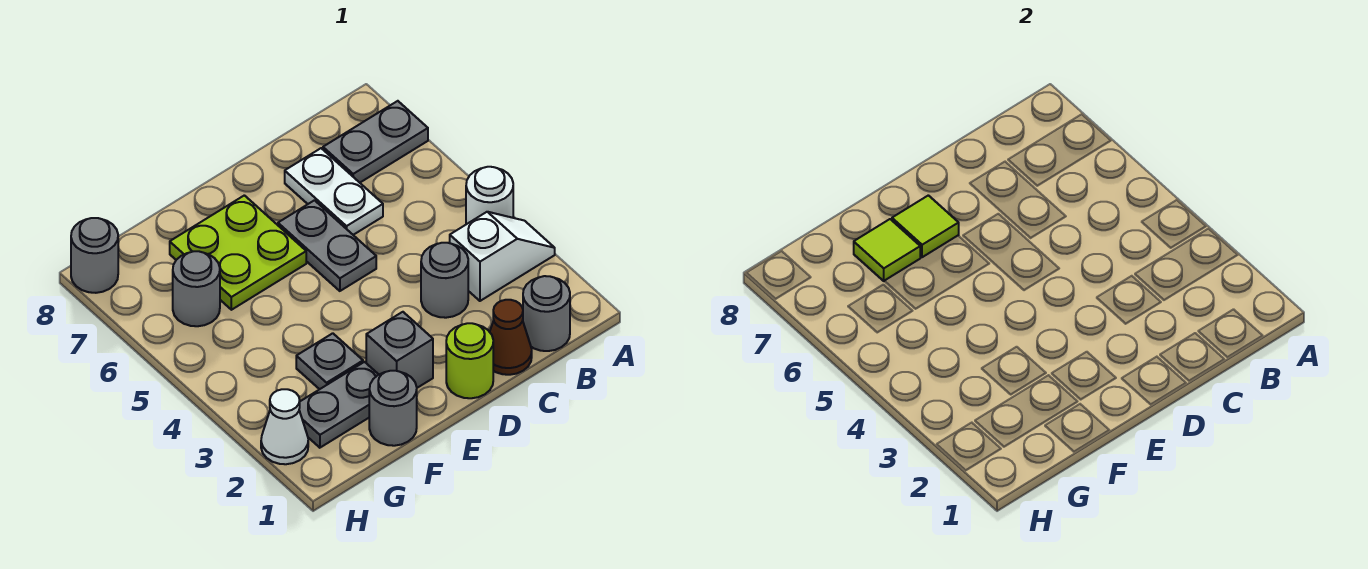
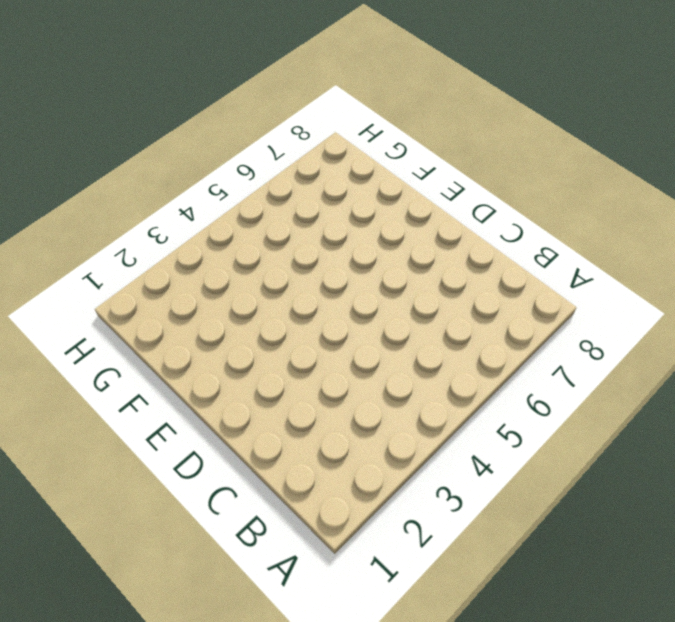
none -> white 1x2 slope [450,212,555,301]
none -> white 1x1 round brick [466,167,513,224]
none -> grey 1x2 plate [323,101,428,183]

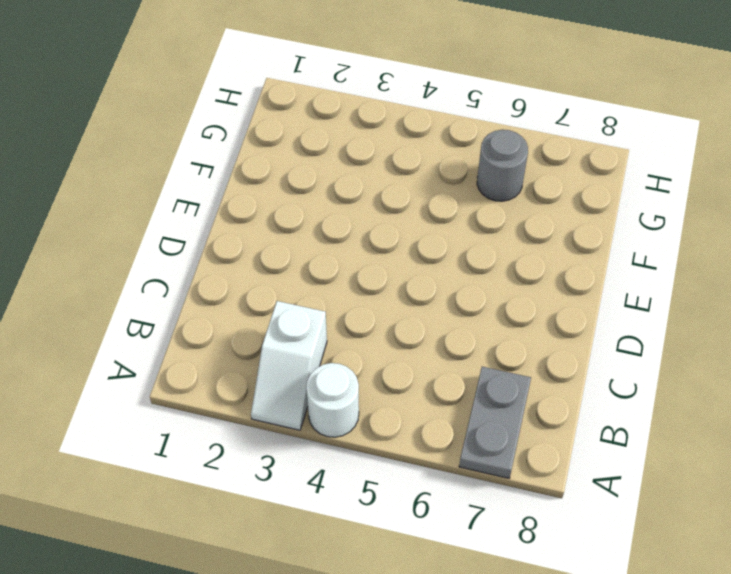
none -> grey 1x1 round brick [523,276,570,351]
none -> brown 1x1 cone [490,300,532,375]
none -> grey 1x1 round brick [421,243,468,318]

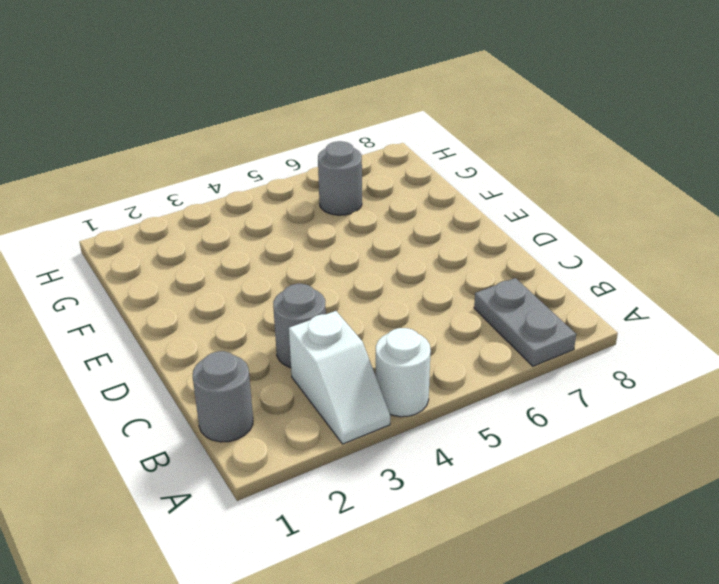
none -> brown 1x1 cone [490,300,532,375]
none -> white 1x2 plate [285,148,383,235]
none -> lime 1x1 round brick [446,323,493,398]

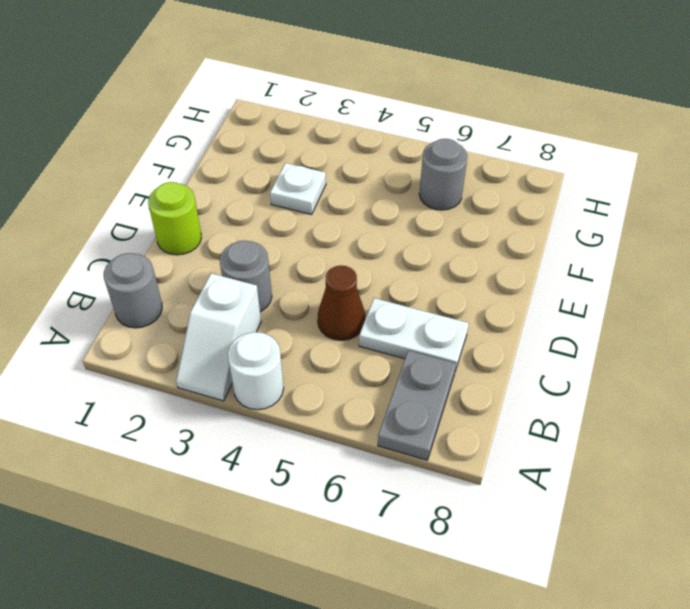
brown 1x1 cone [318,265,365,340] -> brown 1x1 cone moved to [490,300,532,375]
white 1x1 plate [270,163,326,215] -> grey 1x1 plate [296,333,363,389]
none -> grey 1x2 plate [278,200,376,291]
none -> grey 1x1 brick [366,312,433,388]
none -> lime 2x2 plate [170,195,306,310]

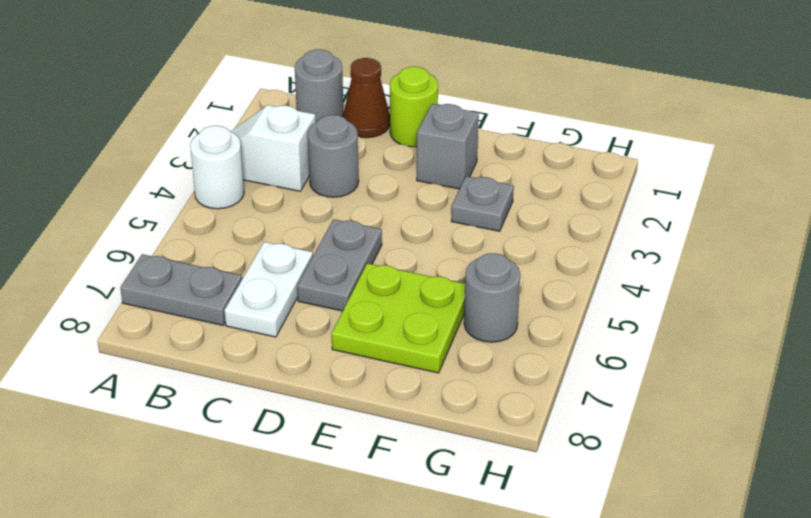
none -> grey 1x1 round brick [369,371,417,446]
none -> grey 1x2 plate [299,362,379,448]
none -> white 1x1 cone [261,389,308,464]

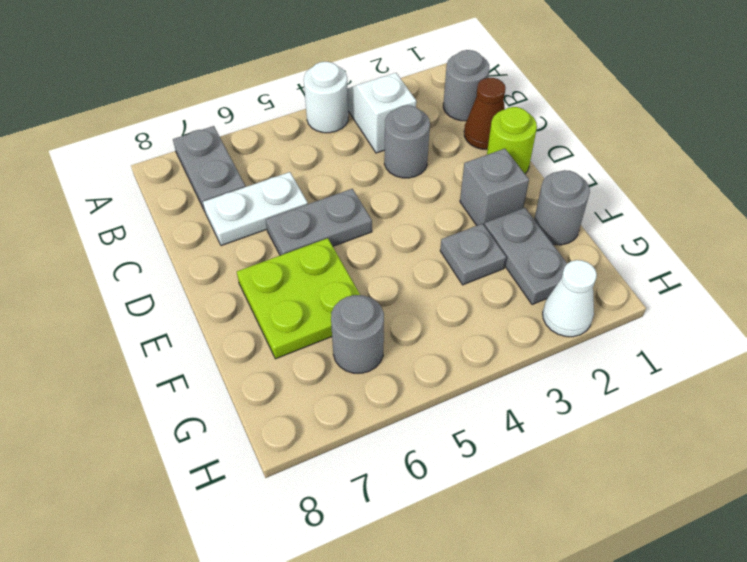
none -> grey 1x1 round brick [71,218,118,293]
none -> lime 1x1 tile [892,195,959,257]
none -> lime 1x1 tile [854,219,920,281]

